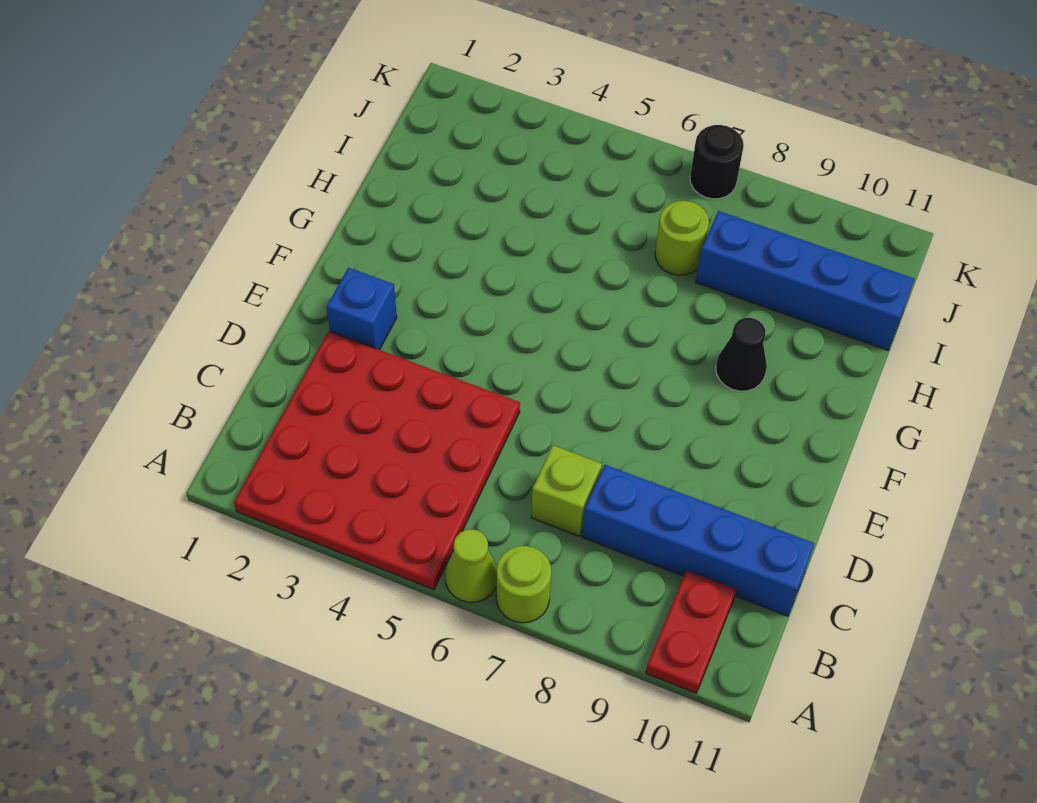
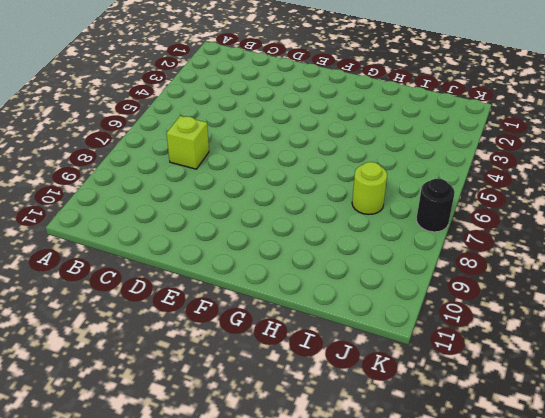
none -> red 4x4 plate [234,331,520,590]
none -> lime 1x1 cone [445,529,497,602]

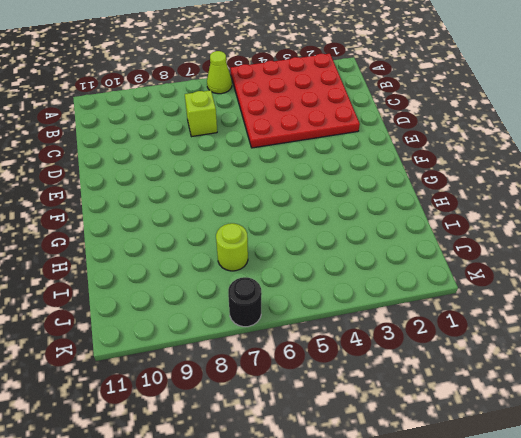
none -> lime 1x1 round brick [496,546,551,623]
none -> red 1x2 plate [646,570,736,693]

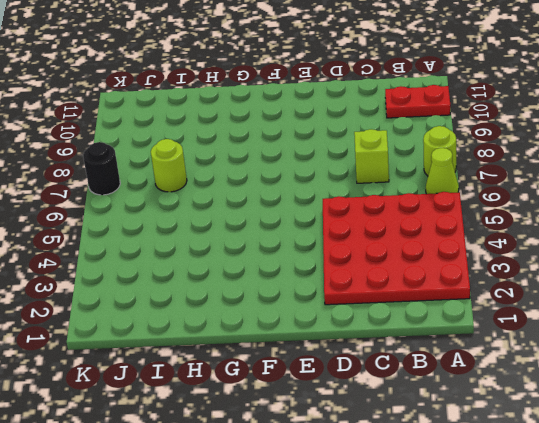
none -> blue 1x4 brick [582,465,815,616]
none -> blue 1x1 brick [327,268,397,350]

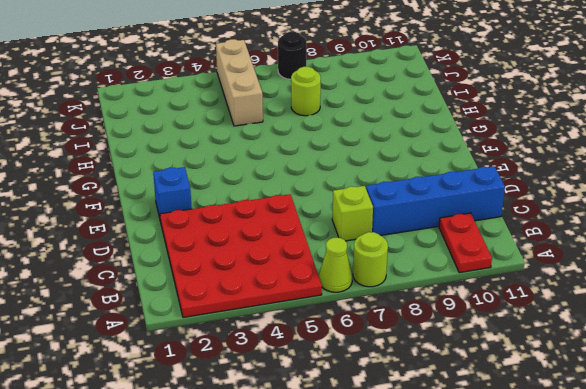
tan 1x3 brick [216,39,263,126] -> none
none -> black 1x1 cone [716,318,767,391]
none -> blue 1x4 brick [696,211,915,350]

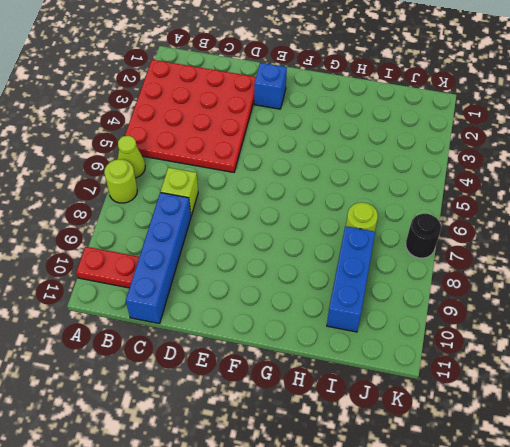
blue 1x3 brick [327,226,375,332] -> blue 1x4 brick [696,211,915,350]
none -> black 1x1 cone [716,318,767,391]

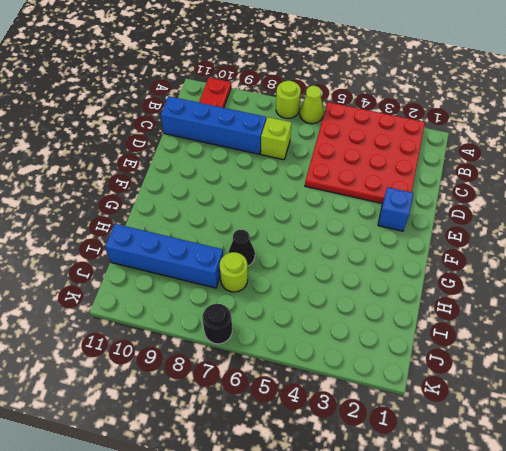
black 1x1 cone [229,230,255,266] -> black 1x1 cone moved to [716,318,767,391]

